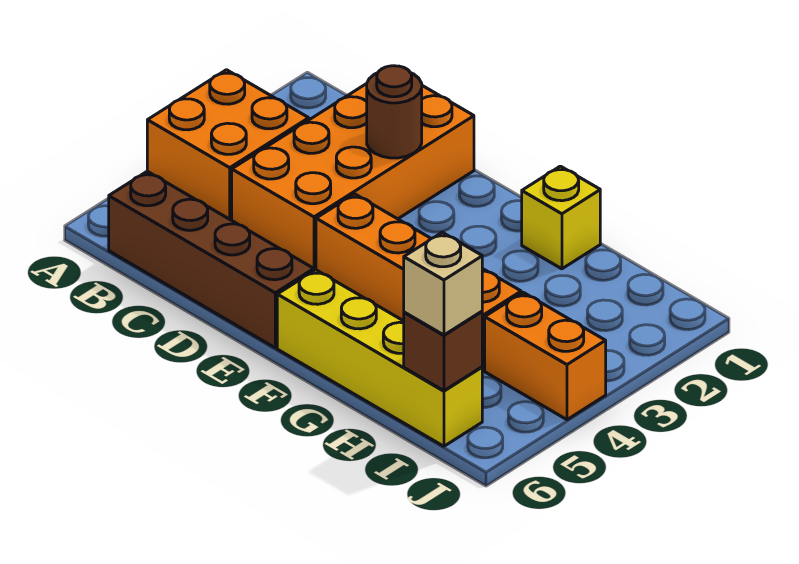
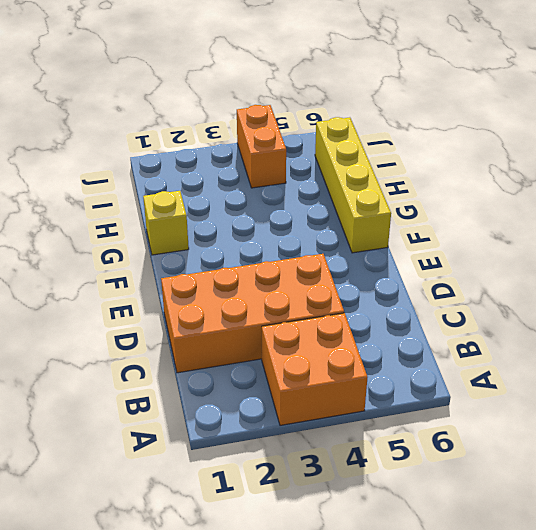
none -> brown 1x4 brick [109,171,314,348]
none -> orange 1x4 brick [316,194,521,370]

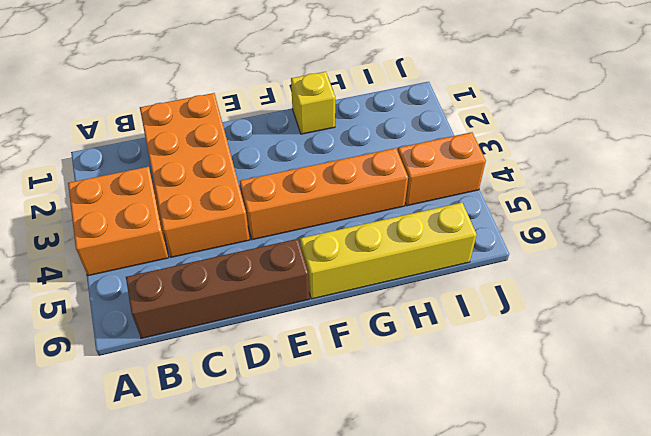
none -> brown 1x1 round brick [367,66,422,158]
none -> brown 1x1 brick [404,311,483,391]

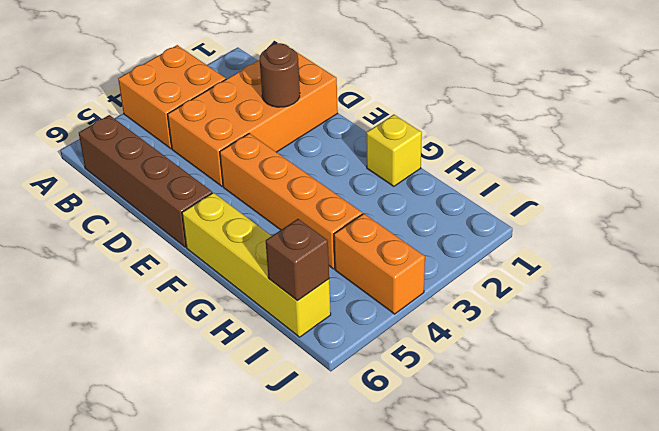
none -> tan 1x1 brick [404,232,482,335]

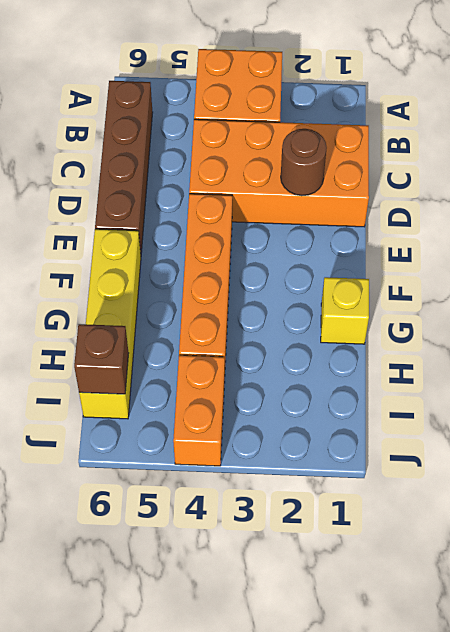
none -> tan 1x1 brick [404,232,482,335]

